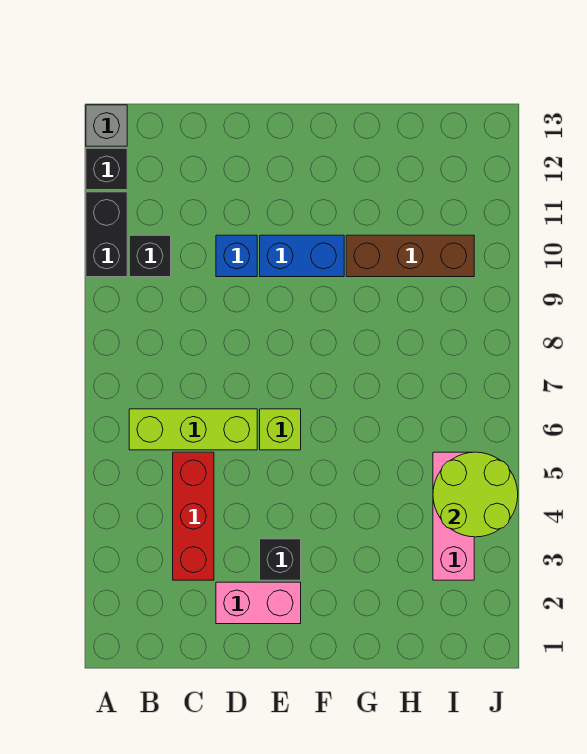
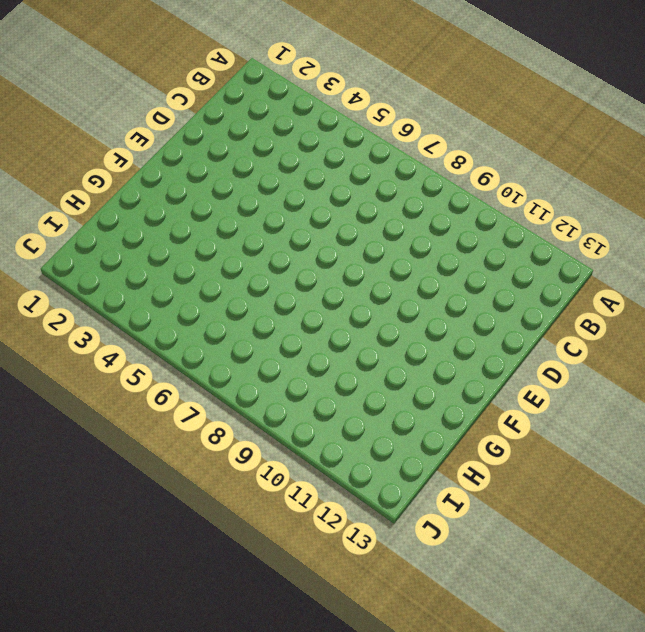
none -> black 1x2 brick [86,192,127,277]
none -> black 1x1 brick [86,148,127,190]
none -> grey 1x1 brick [86,105,127,146]

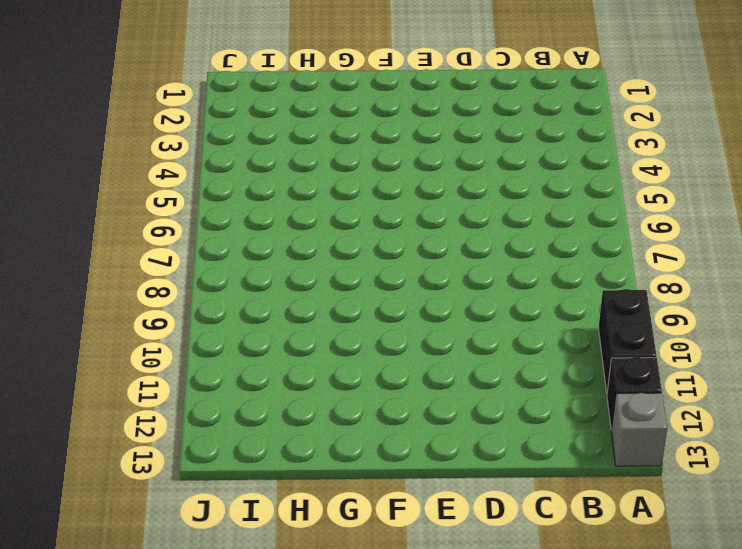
none -> lime 1x3 brick [129,409,257,450]
none -> black 1x1 brick [129,235,171,277]
none -> red 1x3 brick [173,452,214,580]

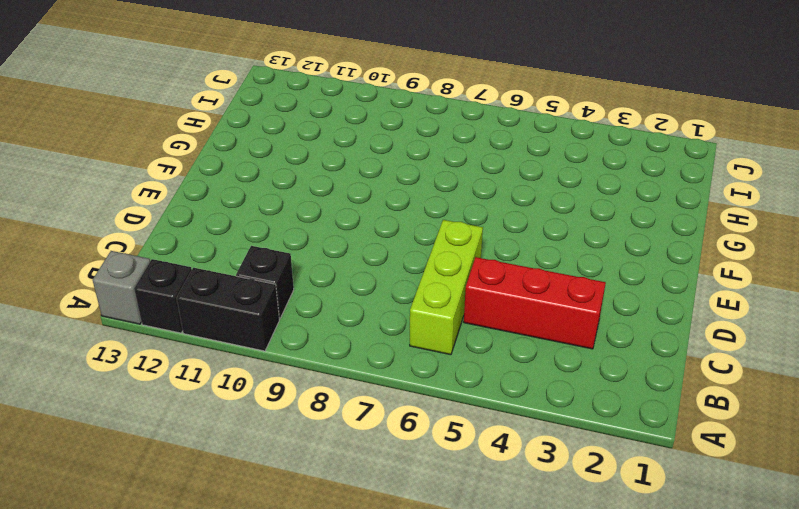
none -> pink 1x2 brick [216,582,301,624]
none -> blue 1x1 brick [216,235,257,277]
none -> black 1x1 brick [260,539,301,580]

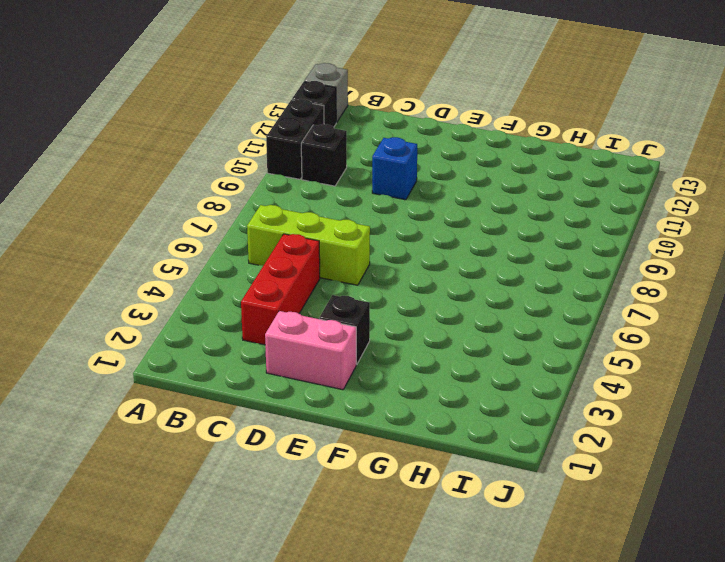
none -> lime 1x1 brick [260,409,301,450]
none -> blue 1x2 brick [260,235,344,277]
none -> brown 1x3 brick [346,235,474,277]

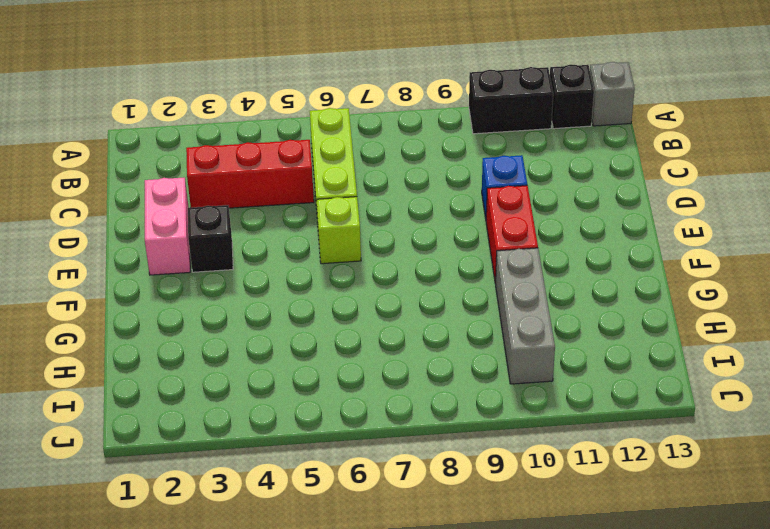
red 1x2 brick [486,185,538,284] -> blue 1x2 brick [260,235,344,277]
grey 1x3 brick [496,248,555,384] -> brown 1x3 brick [346,235,474,277]
none -> black 1x1 brick [129,235,171,277]
none -> pink 1x3 brick [433,452,474,580]
none -> lime 2x2 round brick [433,452,518,537]

